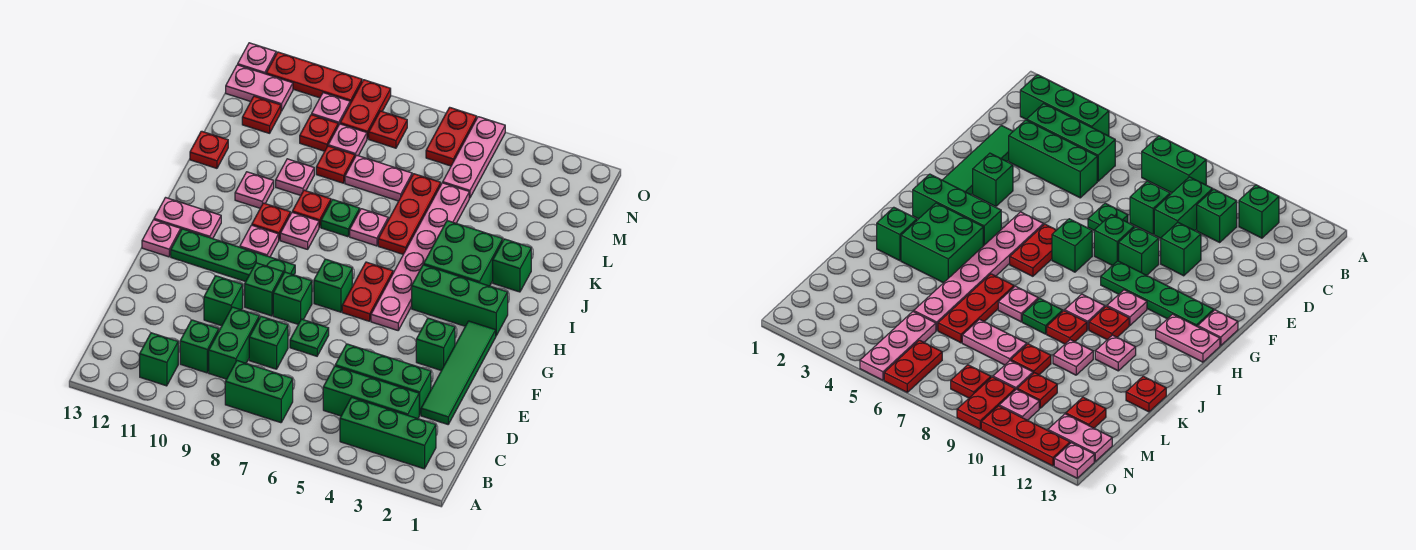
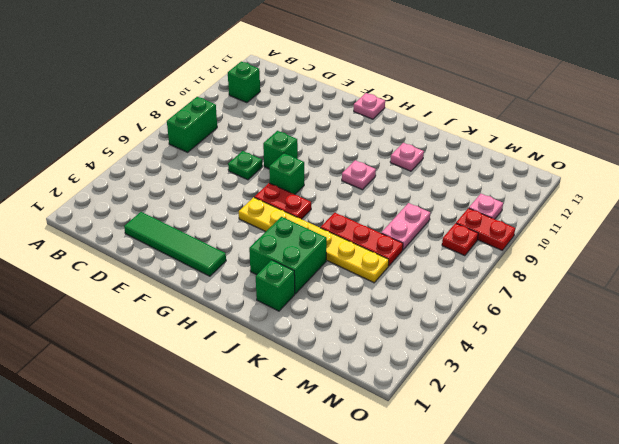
yellow 1x6 plate [239,197,389,283] -> pink 1x6 plate [371,183,469,330]
none -> green 1x3 brick [340,397,436,469]
none -> green 1x3 brick [323,366,419,419]
none -> green 1x2 brick [209,307,259,379]
none -> green 1x1 brick [180,320,219,373]

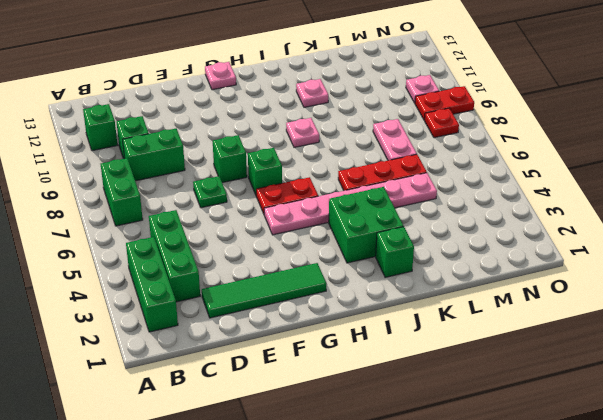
none -> green 1x3 brick [335,344,431,415]
none -> green 1x1 brick [249,316,288,369]
none -> green 1x1 brick [204,276,243,326]
none -> green 1x1 brick [416,318,455,371]

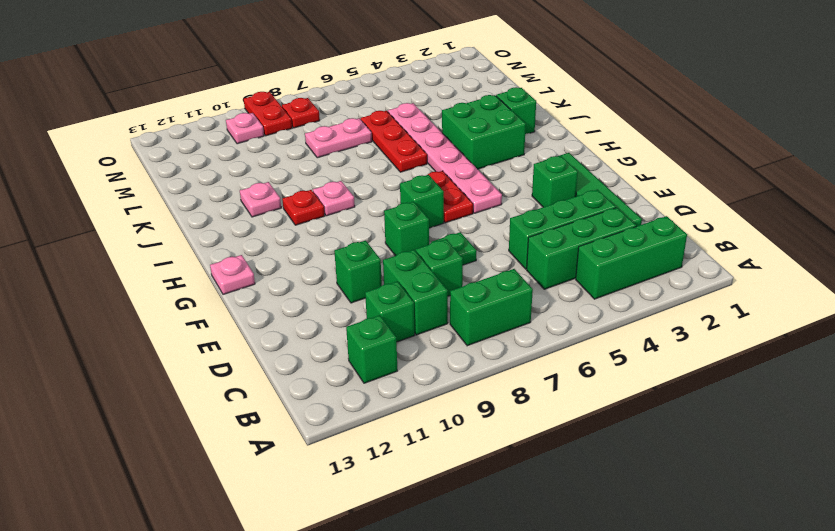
none -> green 1x1 brick [245,263,283,316]
none -> green 1x4 plate [171,229,295,282]
none -> green 1x3 brick [412,265,508,335]
none -> pink 1x1 plate [240,225,279,257]

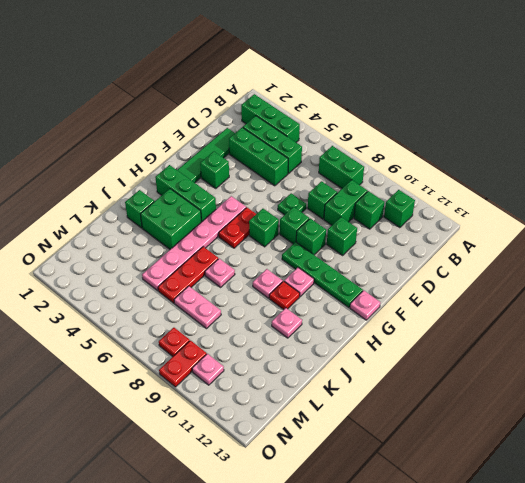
none -> pink 1x2 plate [154,198,221,239]
none -> green 1x1 plate [321,199,360,237]
none -> red 1x1 plate [292,190,331,227]
none -> pink 1x1 plate [276,159,314,195]

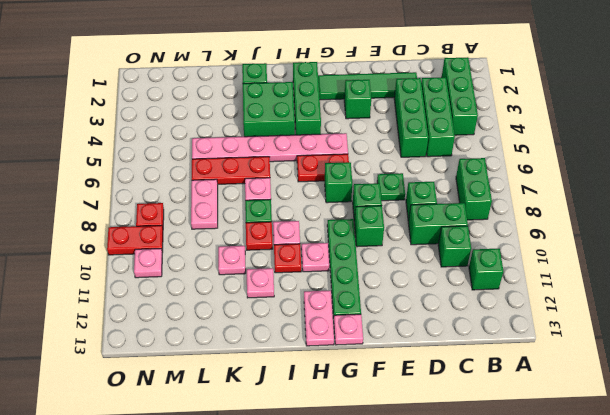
none -> green 1x1 brick [204,276,243,326]
none -> red 1x1 plate [190,131,228,168]
none -> red 1x1 plate [316,146,355,183]
none -> pink 1x3 plate [443,117,505,198]

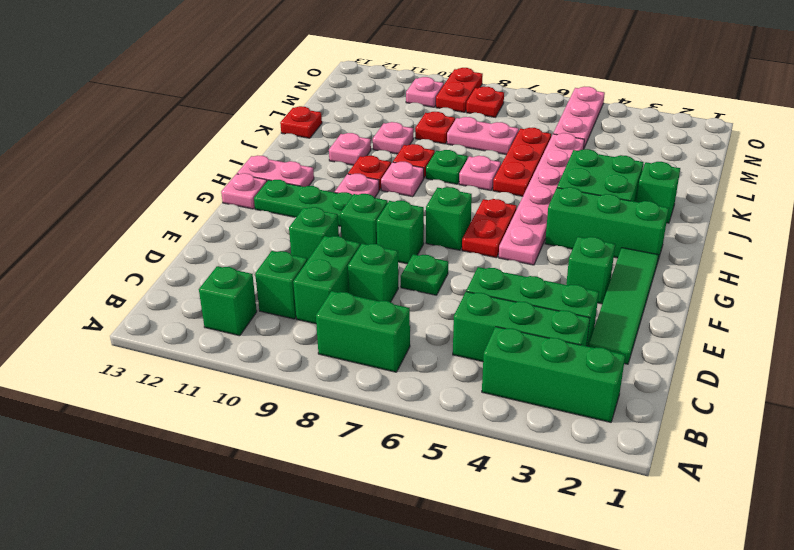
none -> pink 1x1 plate [328,124,367,157]
none -> red 1x1 plate [300,115,338,151]
none -> red 1x1 plate [242,96,281,133]
none -> red 1x2 plate [426,107,477,166]

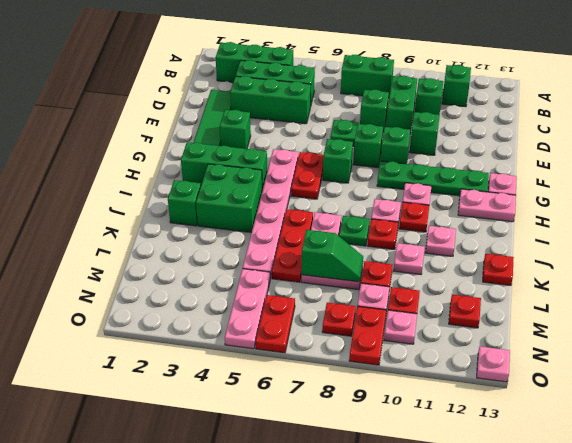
green 1x2 slope [301,230,363,282] -> none
none -> pink 1x2 plate [226,65,293,111]
none -> red 1x3 plate [266,52,362,103]

